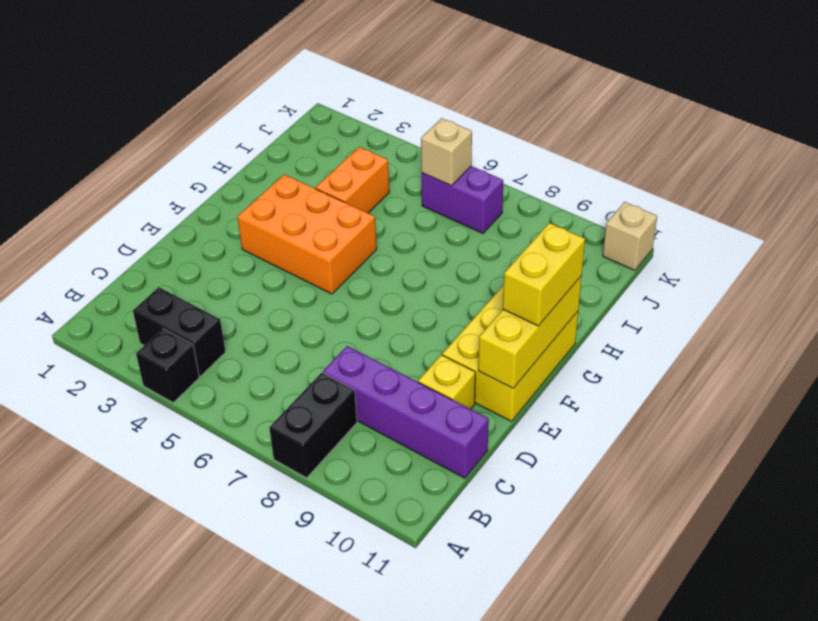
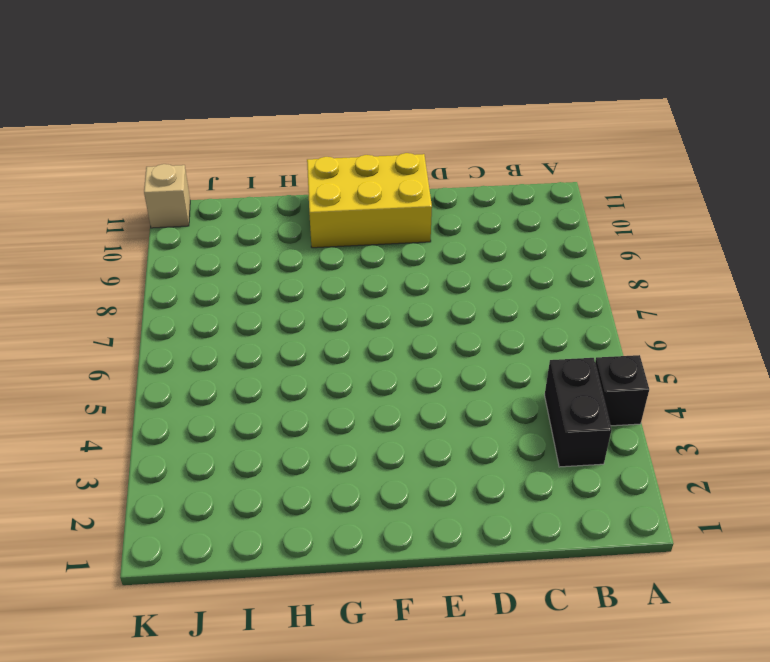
none -> black 1x2 brick [269,373,357,478]
none -> purple 1x4 brick [323,346,489,478]
none -> yellow 1x1 brick [418,355,475,409]

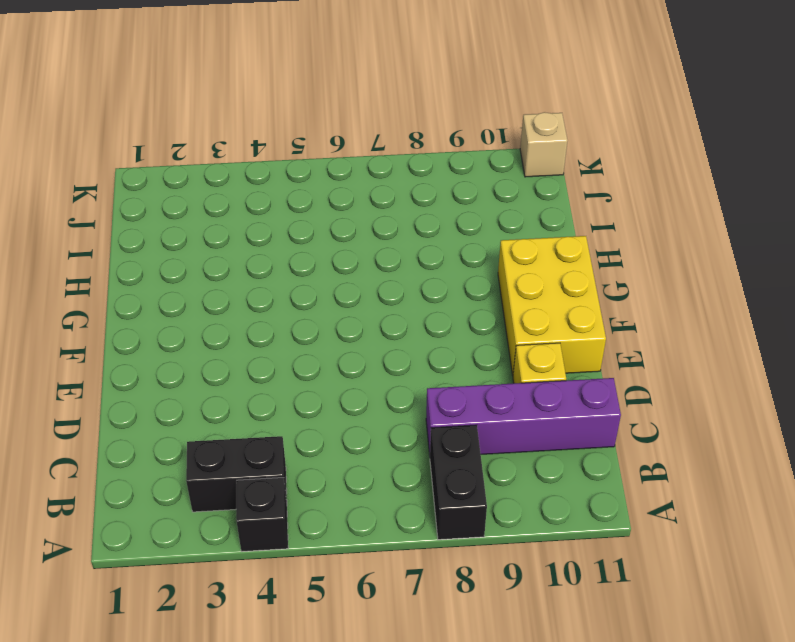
none -> orange 2x3 brick [238,174,377,294]
none -> orange 1x2 brick [315,147,389,213]
none -> purple 1x2 brick [422,166,503,233]

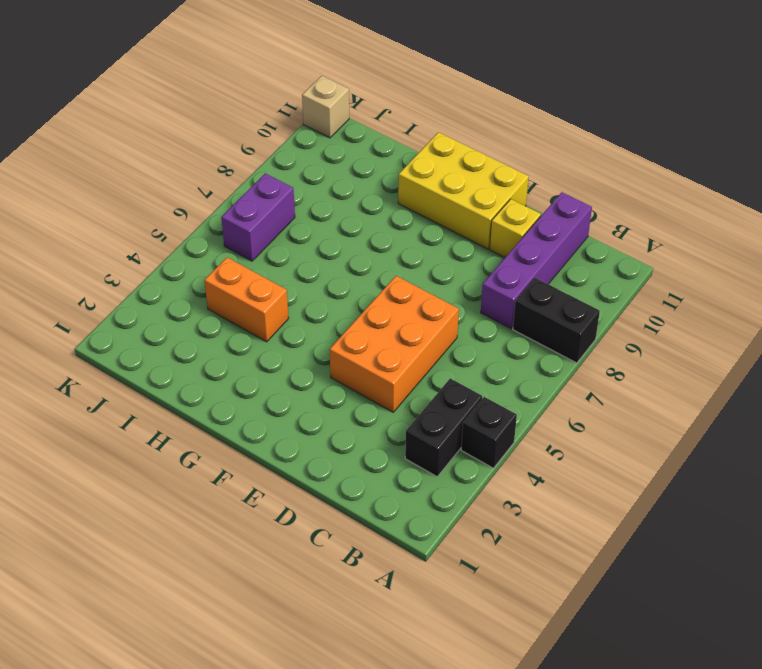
orange 2x3 brick [330,276,459,412] -> orange 2x3 brick moved to [238,174,377,294]
none -> yellow 1x3 brick [478,276,582,388]
none -> tan 1x1 brick [421,118,472,186]
none -> yellow 1x2 brick [503,223,585,326]

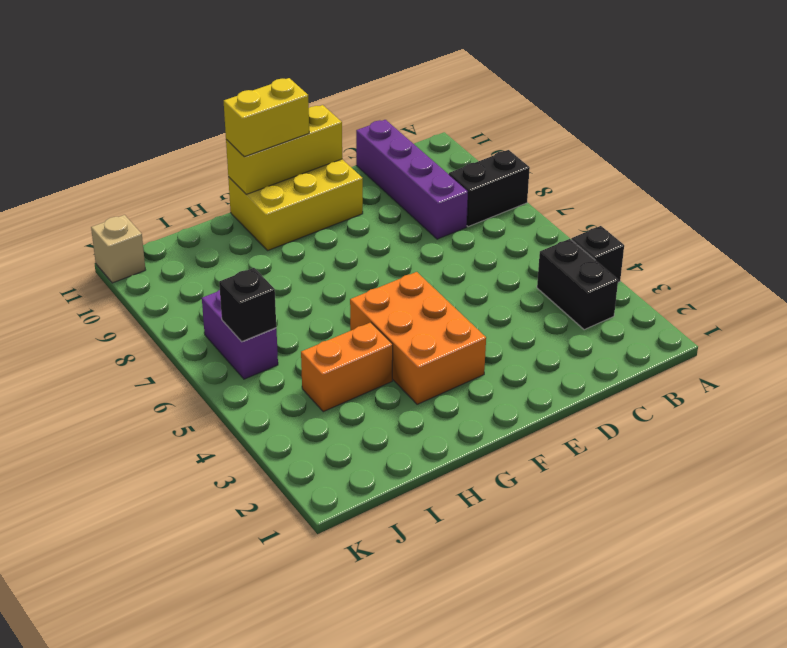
black 1x1 brick [219,268,276,342] -> tan 1x1 brick [421,118,472,186]
none -> yellow 1x1 brick [418,355,475,409]

